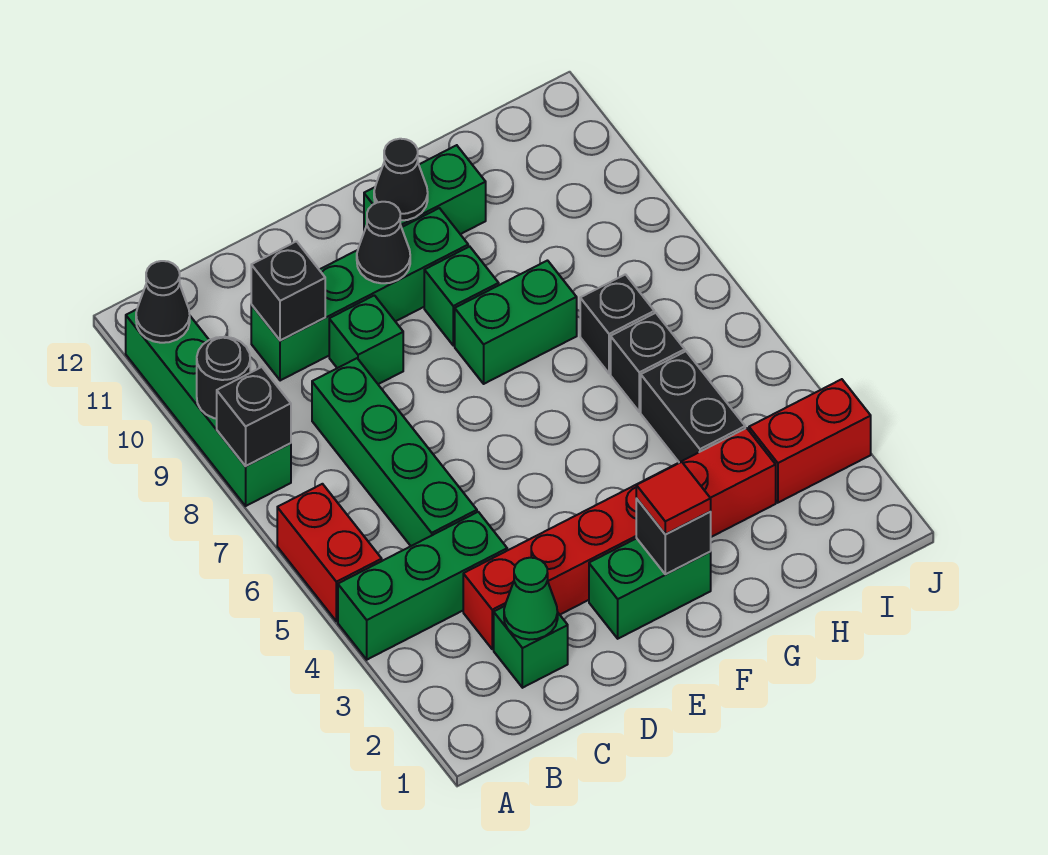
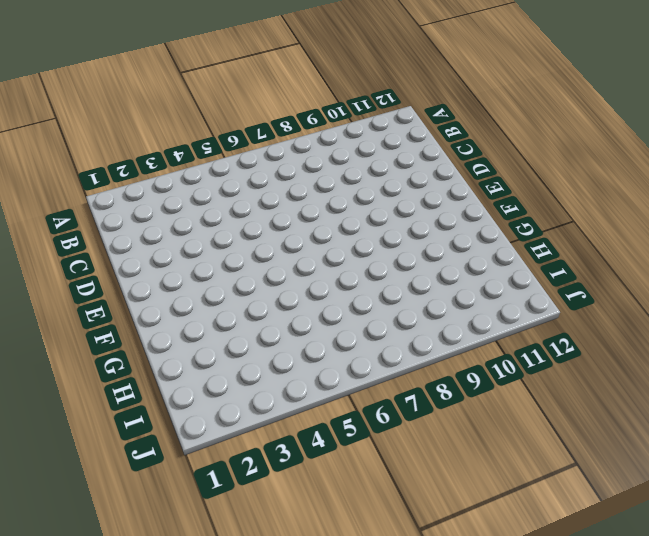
none -> green 1x3 brick [338,512,507,660]
none -> red 1x2 brick [277,484,382,621]
none -> green 1x4 brick [126,309,291,506]

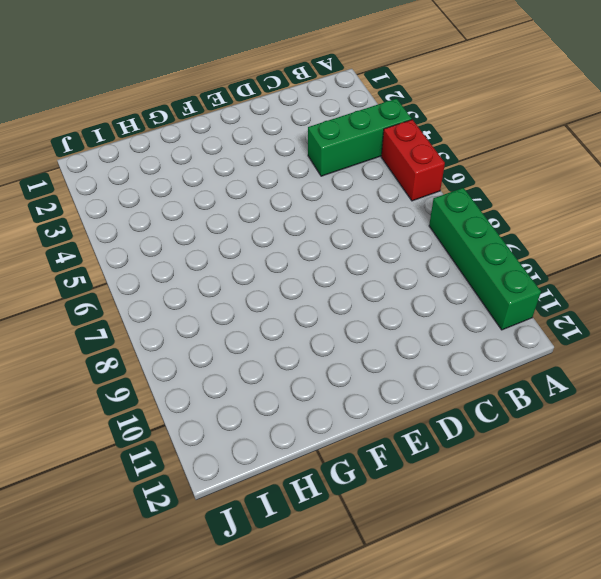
none -> green 1x1 brick [494,606,568,688]
none -> red 1x6 brick [463,428,776,649]
none -> green 1x4 brick [312,358,477,546]

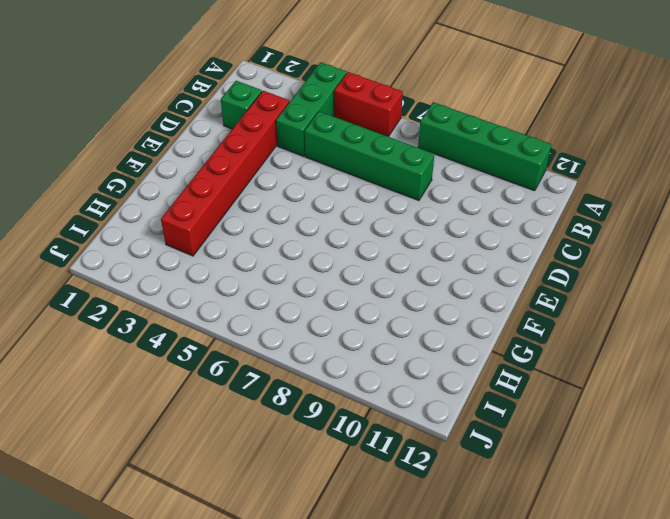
none -> green 1x4 brick [251,208,468,381]
none -> green 1x1 brick [329,295,403,384]
none -> green 1x2 brick [589,538,711,639]

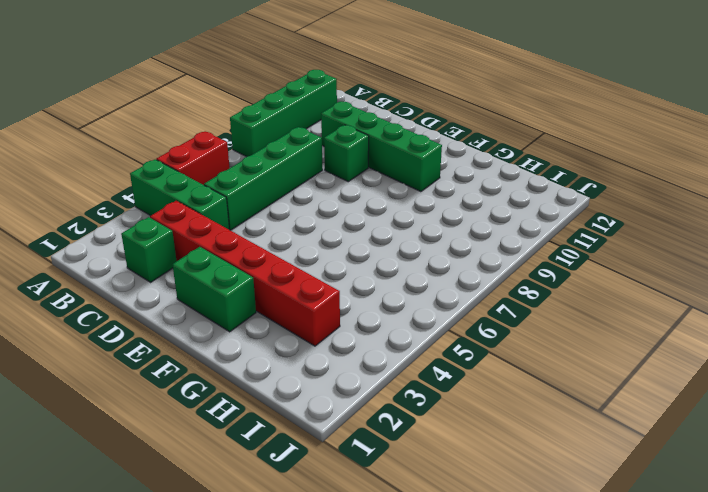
none -> green 1x2 brick [455,261,577,384]
none -> green 1x1 brick [424,246,499,346]
none -> green 1x2 brick [364,145,486,234]

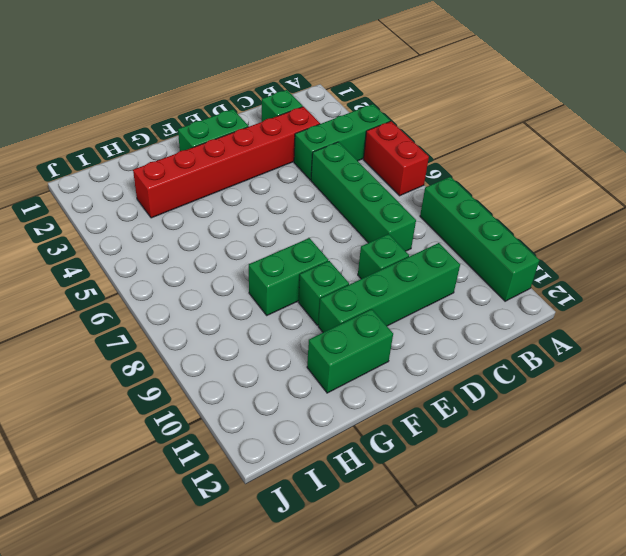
none -> black 1x2 brick [641,351,745,462]
none -> black 1x1 brick [611,313,685,412]
none -> black 1x1 brick [580,274,654,374]

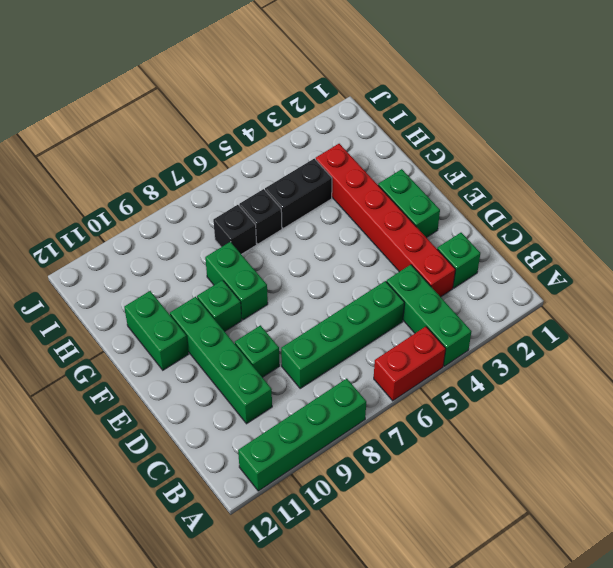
none -> red 1x2 brick [749,379,871,503]
none -> black 1x1 brick [217,367,291,466]
none -> black 1x1 round brick [197,337,250,419]

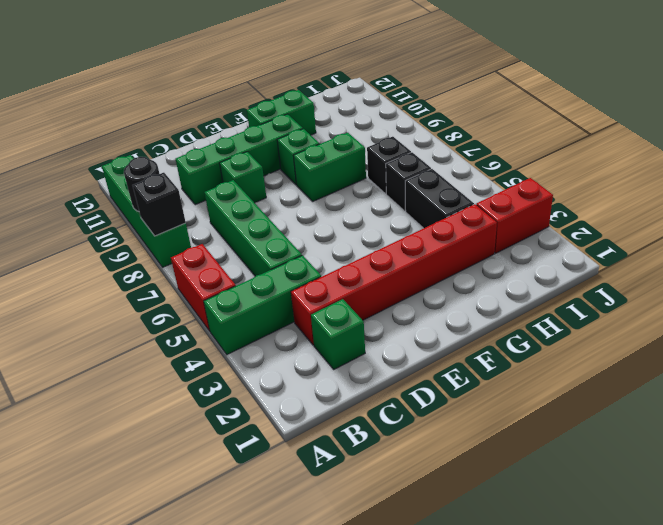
none -> green 1x2 brick [589,538,711,639]
none -> black 1x1 cone [136,261,190,343]
none -> green 1x1 cone [504,558,558,640]

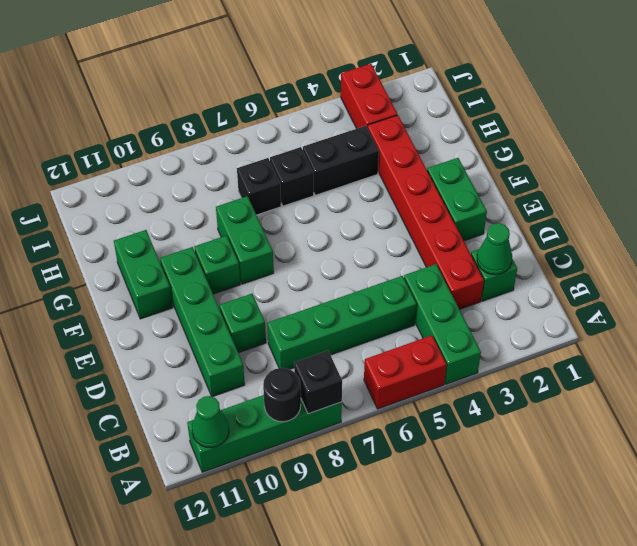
green 1x1 cone [192,396,229,448] -> black 1x1 cone [136,261,190,343]
none -> black 1x1 brick [251,241,325,340]
none -> black 1x1 cone [357,202,410,283]
none -> black 1x1 brick [636,499,711,574]

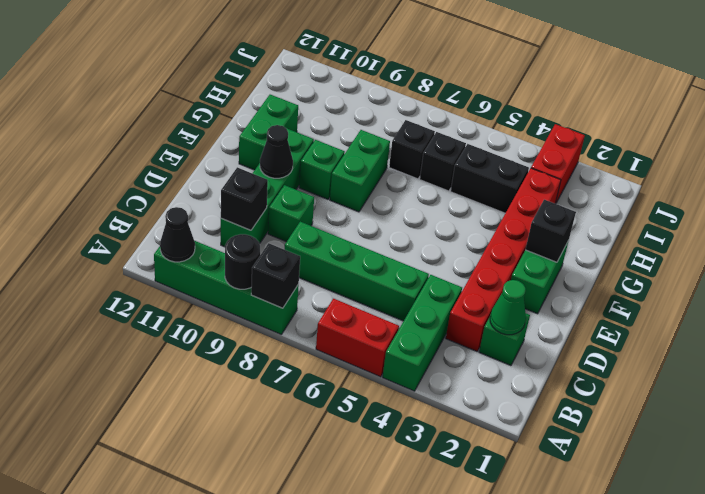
none -> black 1x1 cone [374,139,428,221]
none -> red 1x1 tile [636,462,711,534]

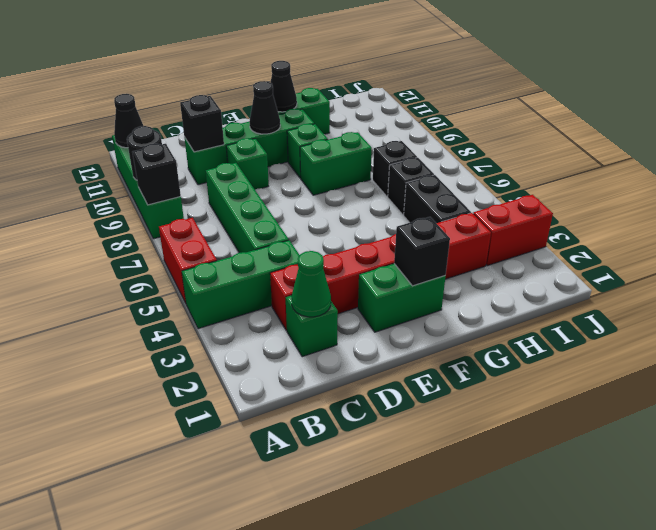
none -> red 1x1 tile [636,462,711,534]

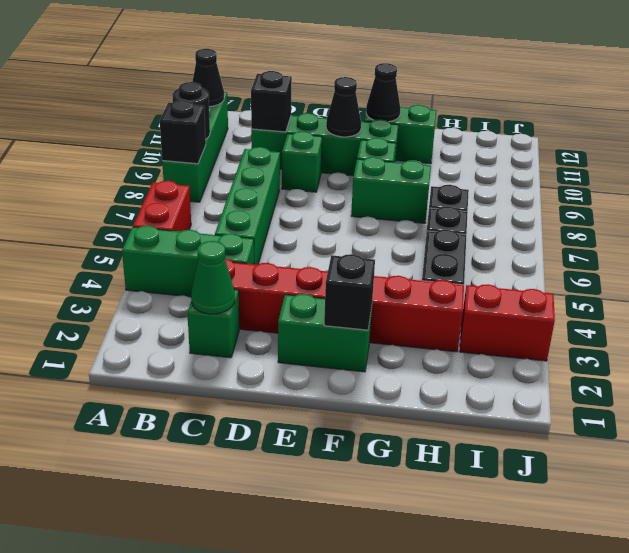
none -> red 1x1 tile [636,462,711,534]

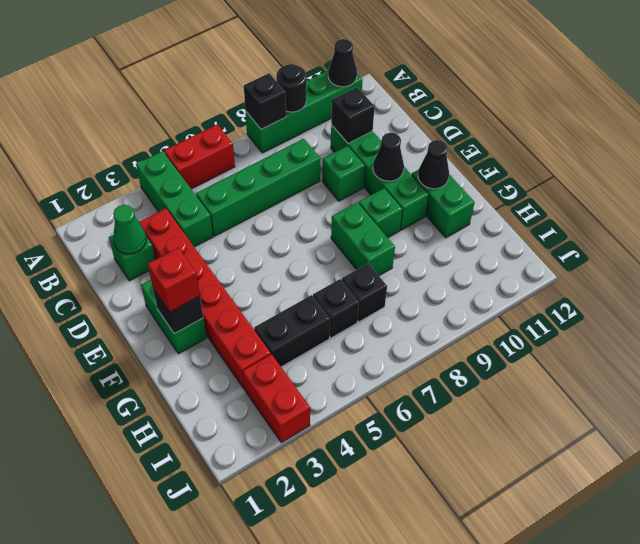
red 1x1 brick [148,248,200,312] -> red 1x1 tile [636,462,711,534]

